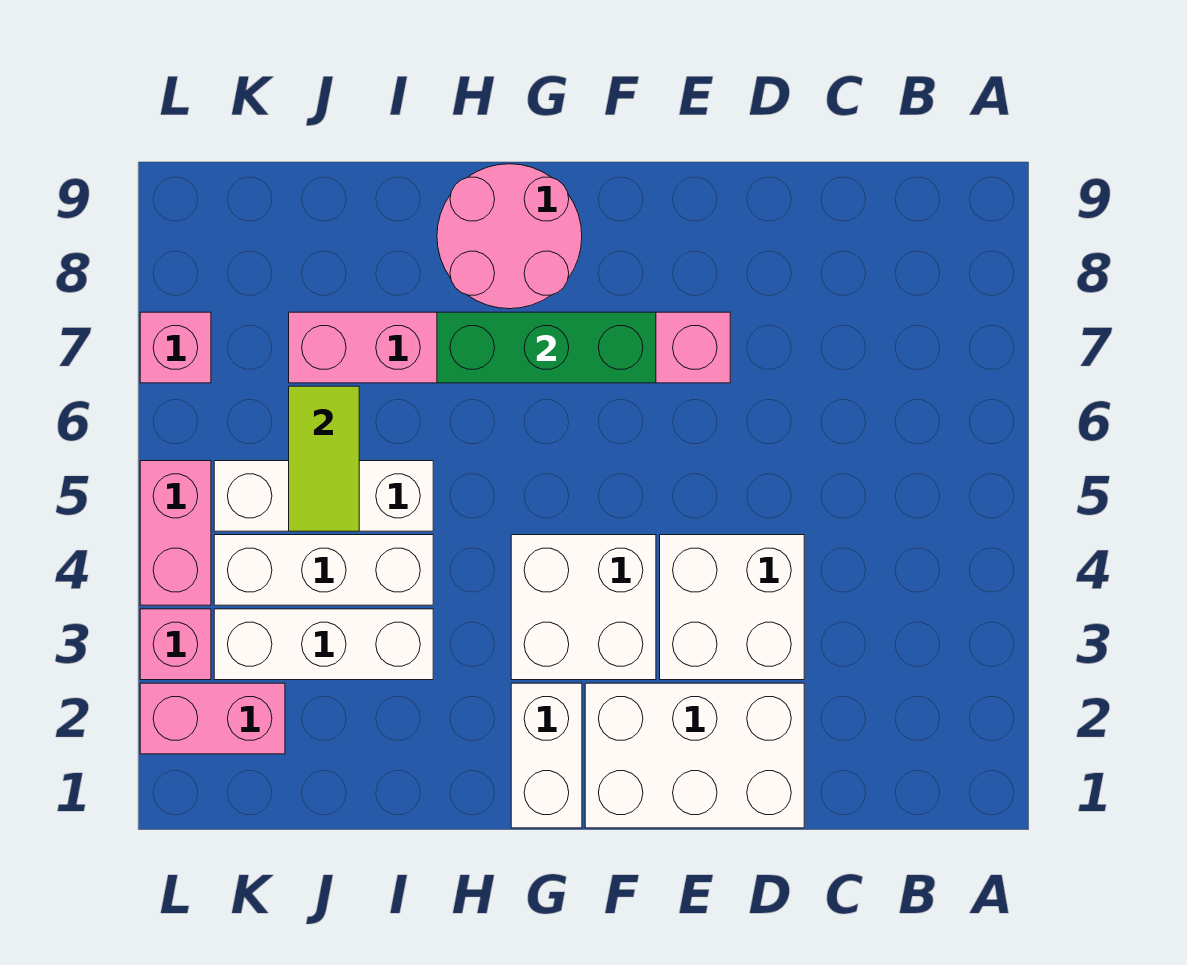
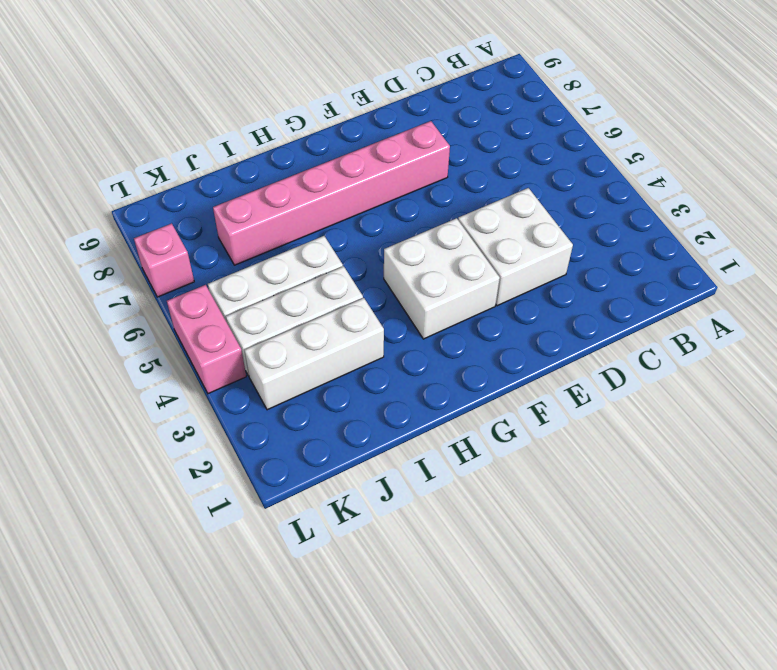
none -> white 2x3 brick [585,683,804,828]
none -> white 1x2 brick [511,683,582,828]
none -> pink 2x2 round brick [437,164,582,309]

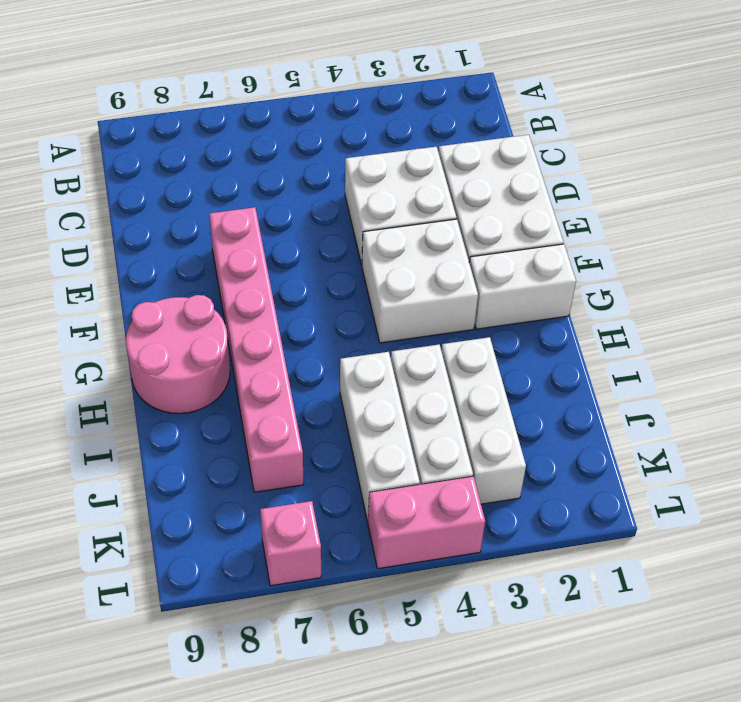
none -> pink 1x2 brick [140,683,285,754]
none -> pink 1x1 brick [140,609,211,680]
none -> green 1x3 brick [437,312,656,383]

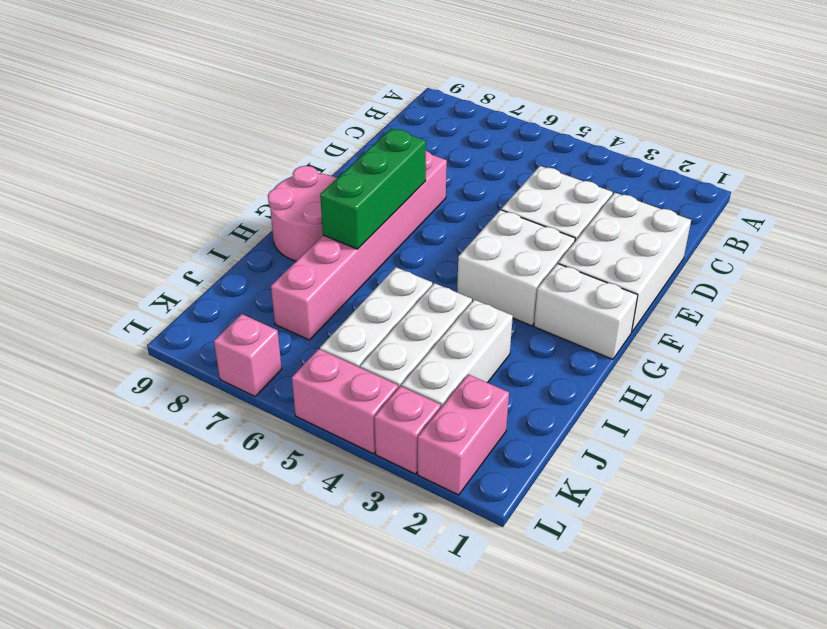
none -> lime 1x2 tile [289,386,359,531]

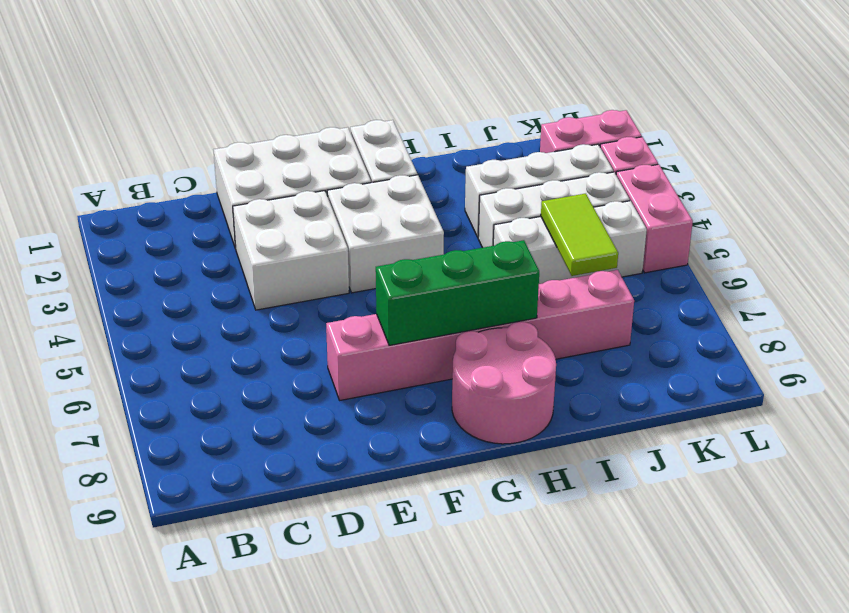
none -> pink 1x1 brick [140,312,211,383]

